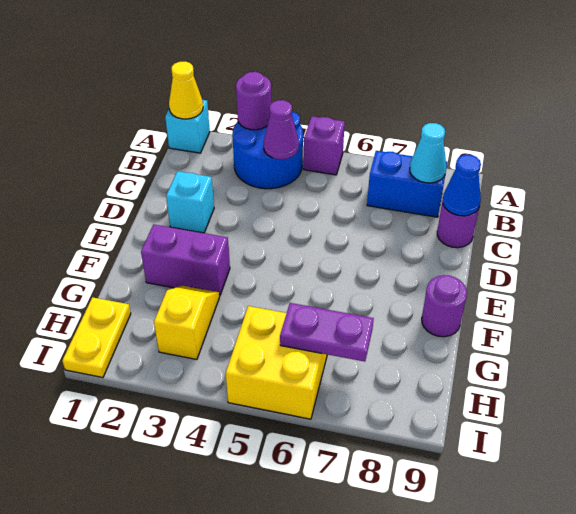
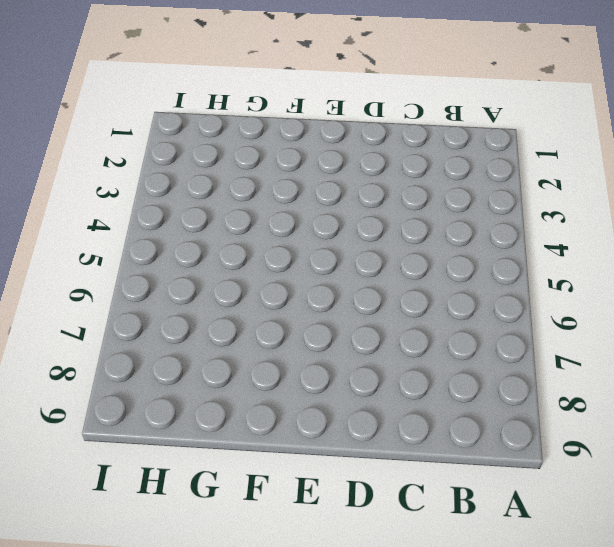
none -> cyan 1x1 brick [165,100,210,153]
none -> blue 2x2 round brick [232,112,303,189]
none -> purple 1x1 brick [304,116,345,175]

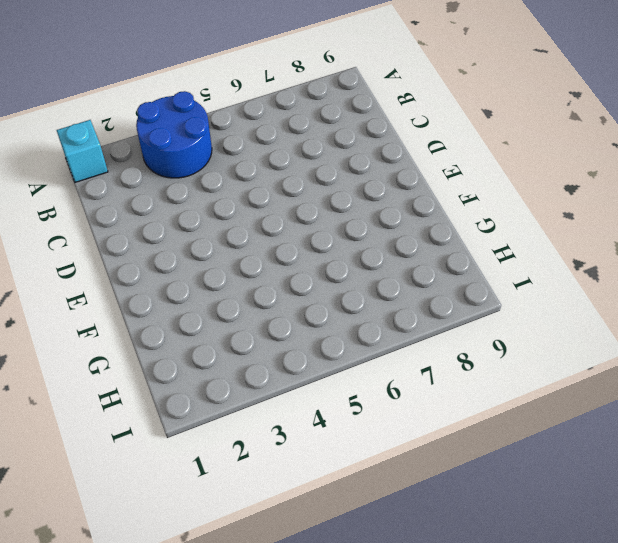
none -> purple 1x1 brick [304,116,345,175]
none -> blue 1x2 brick [367,151,447,217]
none -> purple 1x1 round brick [437,201,479,248]

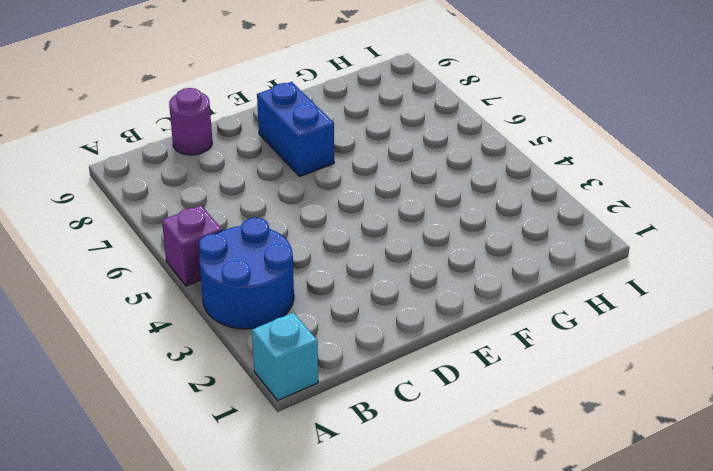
blue 1x2 brick [257,82,334,176] -> blue 1x2 brick moved to [367,151,447,217]
none -> cyan 1x1 brick [166,171,214,233]
none -> purple 1x2 brick [141,224,230,296]
none -> purple 1x1 round brick [422,275,467,337]

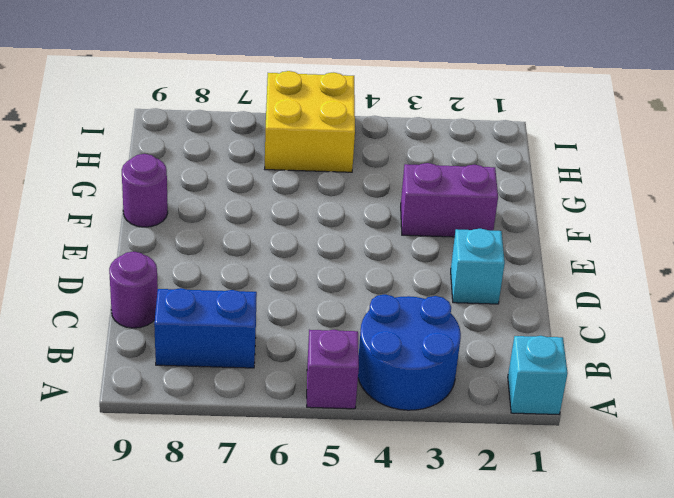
none -> yellow 1x2 slope [154,286,219,359]
none -> yellow 1x2 plate [62,297,131,378]
none -> yellow 1x1 cone [169,61,203,119]

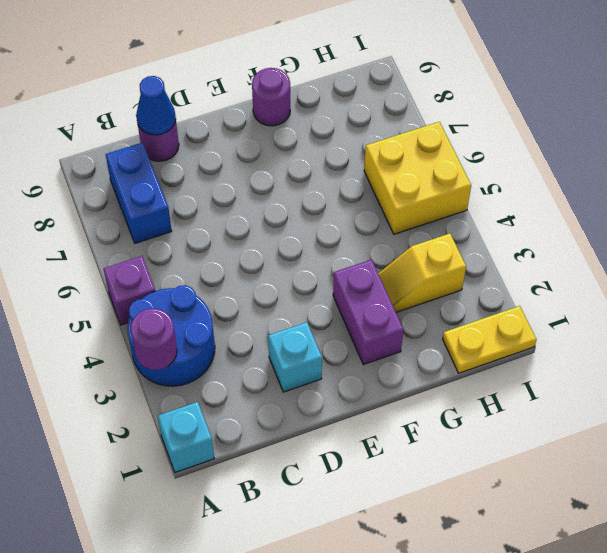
none -> yellow 1x1 cone [169,61,203,119]
none -> purple 1x1 cone [264,100,299,159]
none -> cyan 1x1 cone [410,123,446,183]

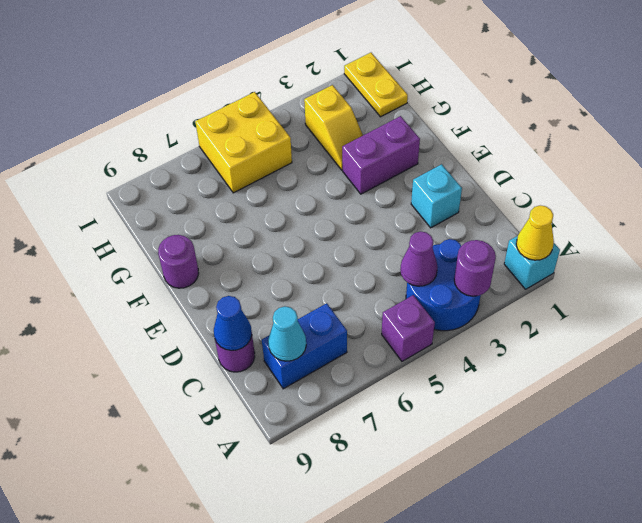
none -> purple 1x2 plate [280,303,374,362]

